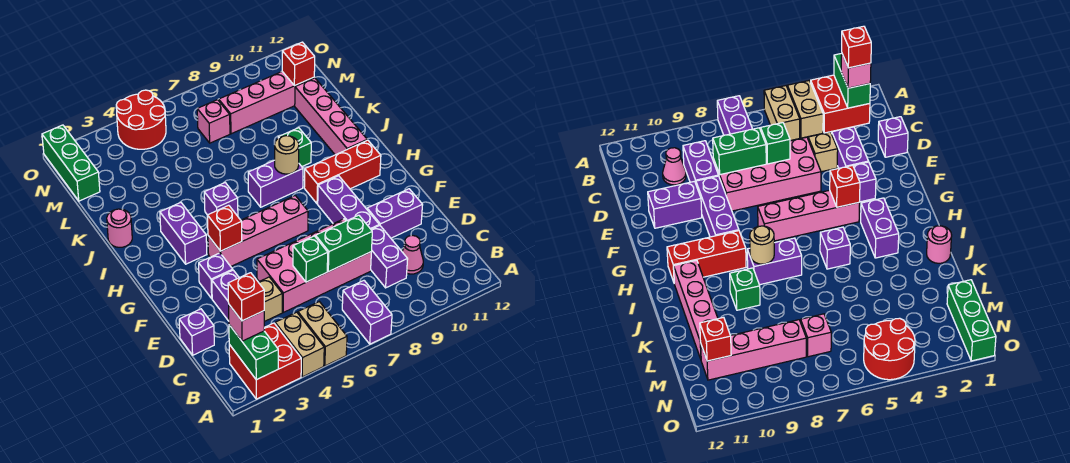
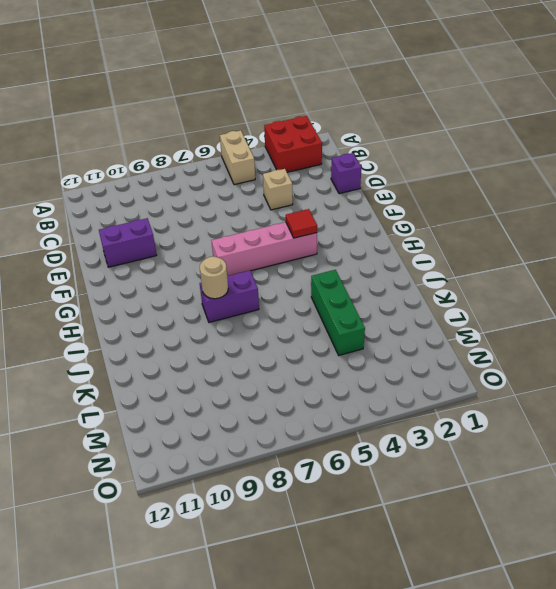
red 1x1 tile [286,209,317,238] -> red 1x1 brick [207,205,242,251]
green 1x3 brick [311,270,365,355] -> green 1x3 brick moved to [42,125,100,201]
none -> tan 1x2 brick [275,312,324,377]
none -> purple 1x2 brick [342,281,392,344]
none -> purple 1x2 brick [371,225,408,288]
none -> pink 1x1 cone [402,235,423,274]

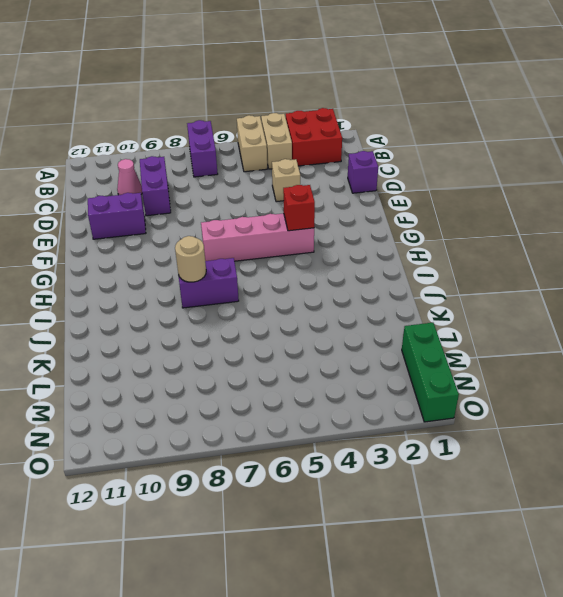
none -> purple 1x2 brick [212,270,239,321]
none -> pink 2x4 brick [257,219,371,312]
none -> purple 1x3 brick [318,176,379,229]
none -> purple 1x1 brick [199,253,233,298]

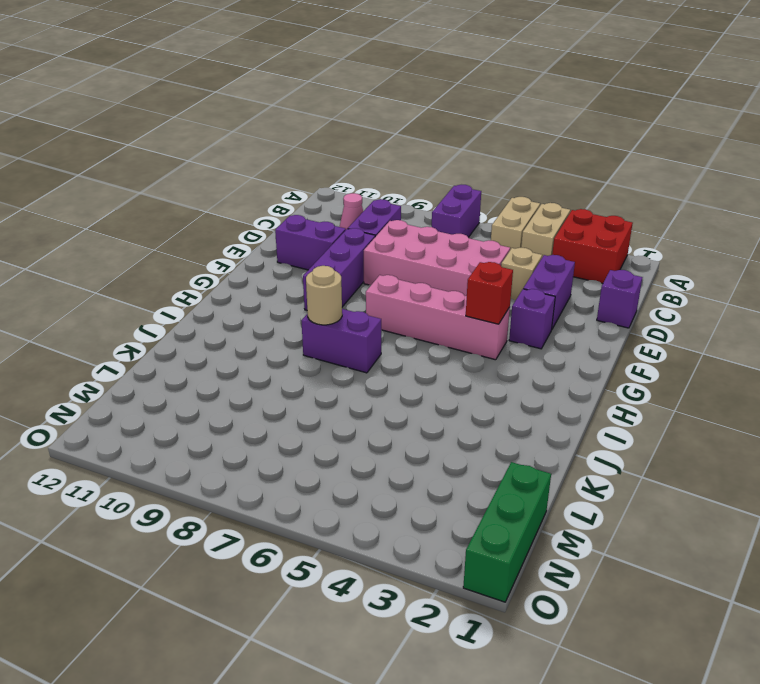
none -> purple 1x2 brick [160,203,207,264]
none -> red 1x3 brick [304,140,381,204]
none -> purple 1x1 brick [204,183,238,216]
none -> pink 1x4 brick [295,78,367,155]

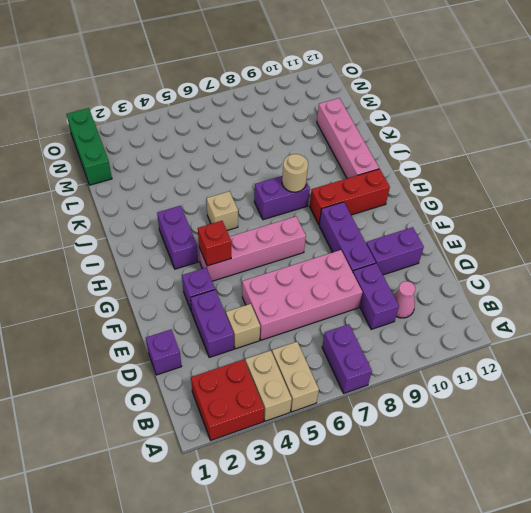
tan 1x1 brick [207,191,238,230] -> purple 1x1 brick [204,183,238,216]
none -> pink 1x1 round brick [107,209,132,247]
none -> green 1x1 brick [278,128,311,166]
none -> pink 1x1 brick [197,100,230,143]
none -> pink 1x4 brick [219,72,314,134]

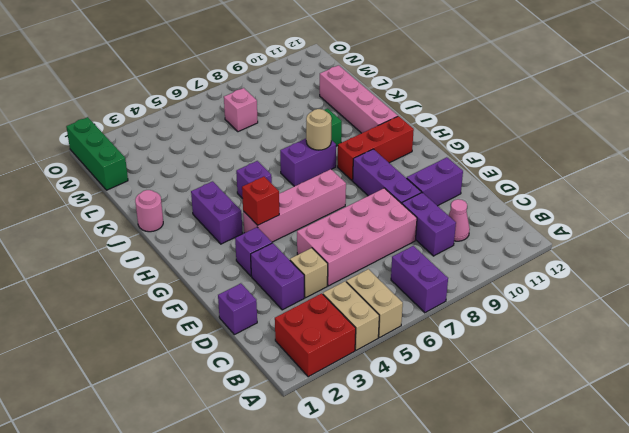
none -> pink 1x4 brick [219,72,314,134]
none -> red 2x2 round brick [116,90,166,149]
none -> green 1x2 brick [229,325,278,380]
none -> green 1x1 brick [293,236,328,282]

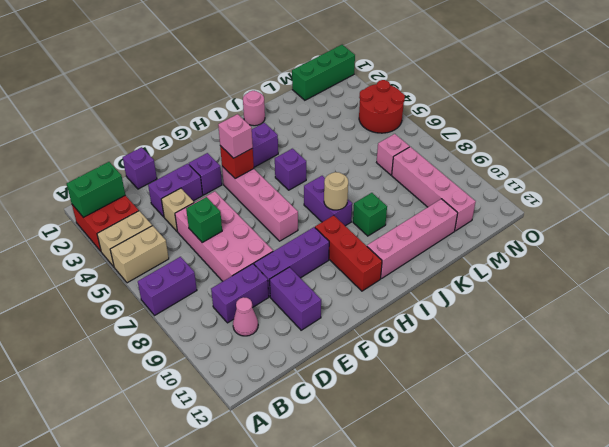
pink 1x1 brick [218,114,253,158] -> pink 1x1 brick moved to [229,305,264,341]
none -> green 1x2 brick [316,215,372,272]
none -> red 1x1 brick [282,42,315,86]
none -> red 1x1 brick [228,273,264,321]

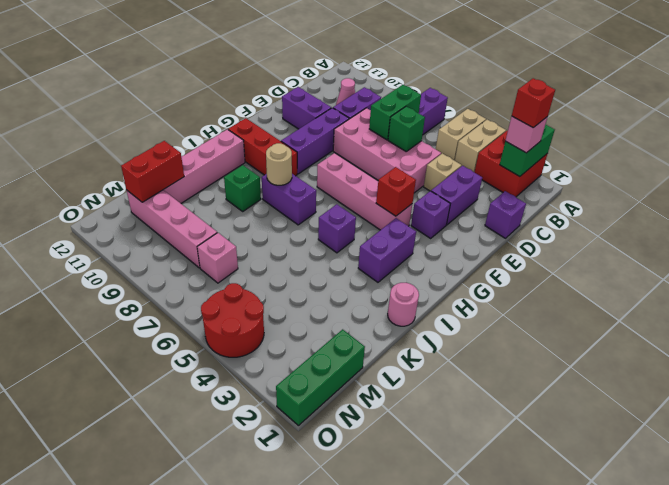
green 1x2 brick [369,85,421,140] -> green 1x2 brick turned to [316,215,372,272]
red 1x2 brick [121,141,184,202] -> red 1x1 brick [282,42,315,86]

